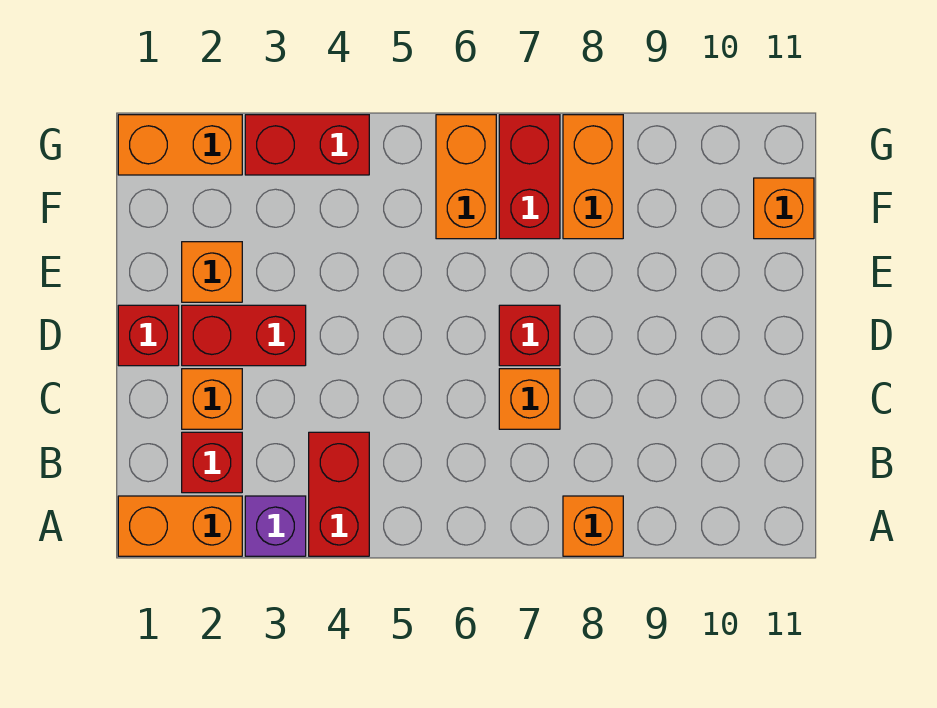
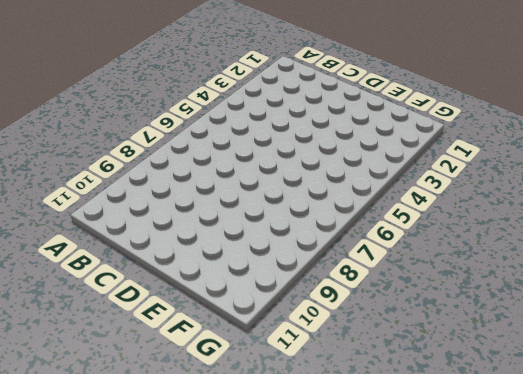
none -> orange 1x2 brick [118,496,242,556]
none -> purple 1x1 brick [245,496,306,556]
none -> red 1x2 brick [309,432,369,556]

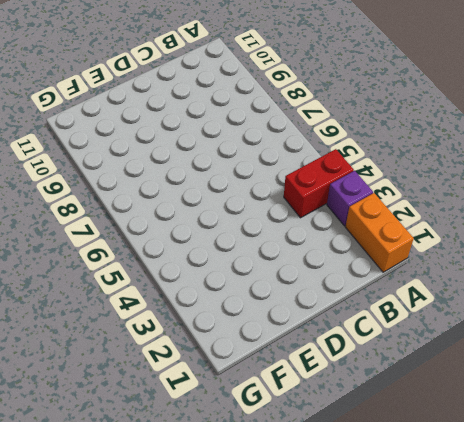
none -> orange 1x1 brick [563,496,623,556]
none -> red 1x1 brick [182,432,242,493]
none -> orange 1x1 brick [182,369,242,429]

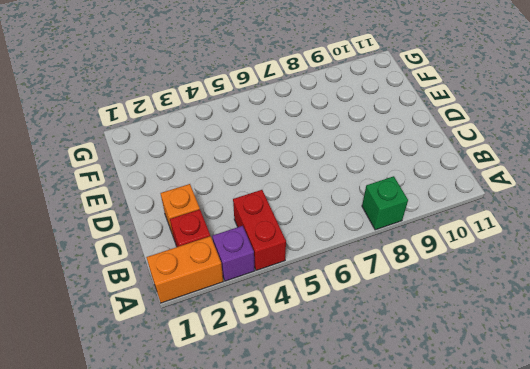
green 1x1 brick [362,176,408,230] -> orange 1x1 brick [563,496,623,556]
none -> orange 1x1 brick [499,369,560,429]
none -> red 1x1 brick [118,305,179,366]
none -> red 1x2 brick [182,305,306,366]

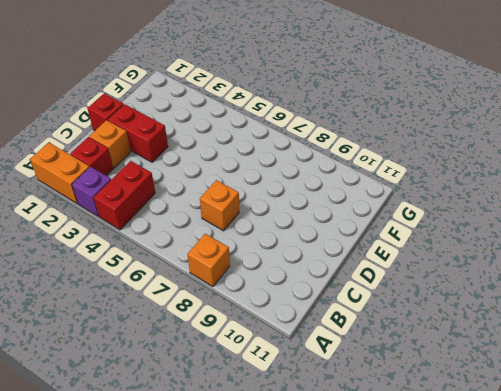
none -> red 1x1 brick [499,305,560,366]
none -> orange 1x1 brick [182,242,242,302]
none -> orange 1x2 brick [436,115,496,239]

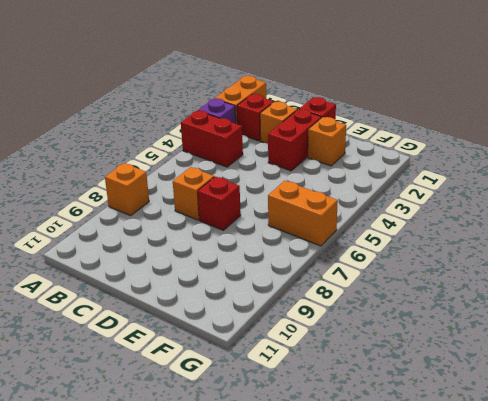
none -> red 1x2 brick [499,115,560,239]
none -> orange 1x2 brick [563,115,623,239]
none -> orange 1x1 brick [754,178,814,239]

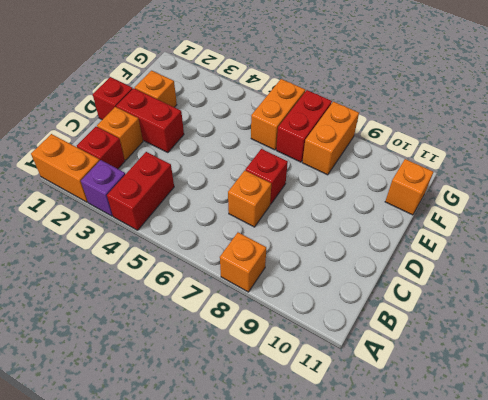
none -> orange 1x2 brick [118,115,242,175]
none -> red 1x2 brick [245,115,369,175]

